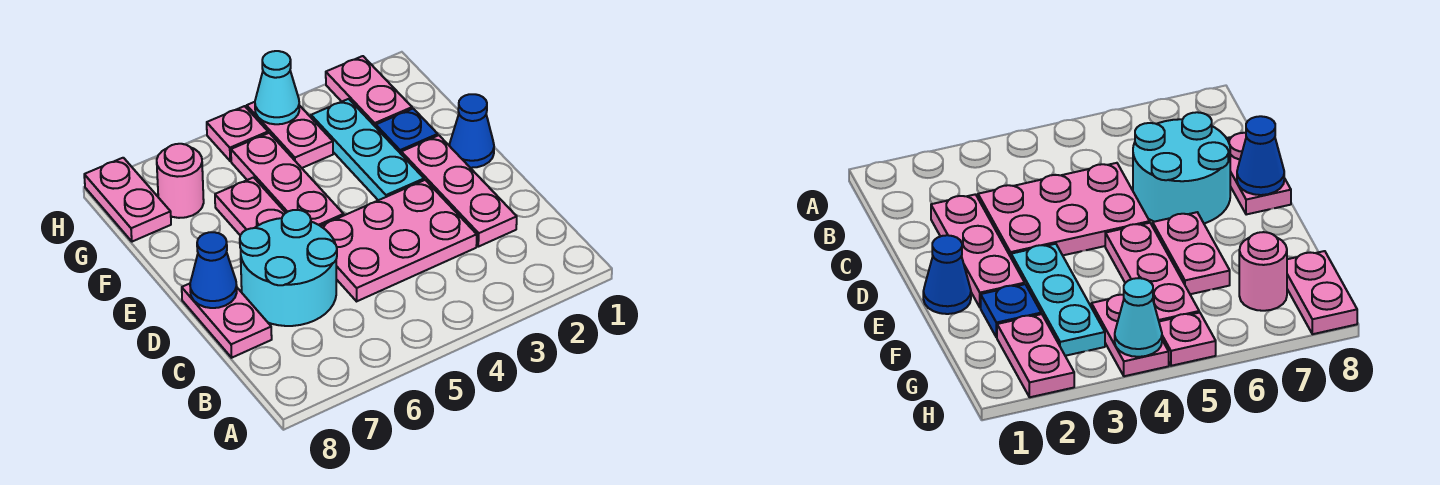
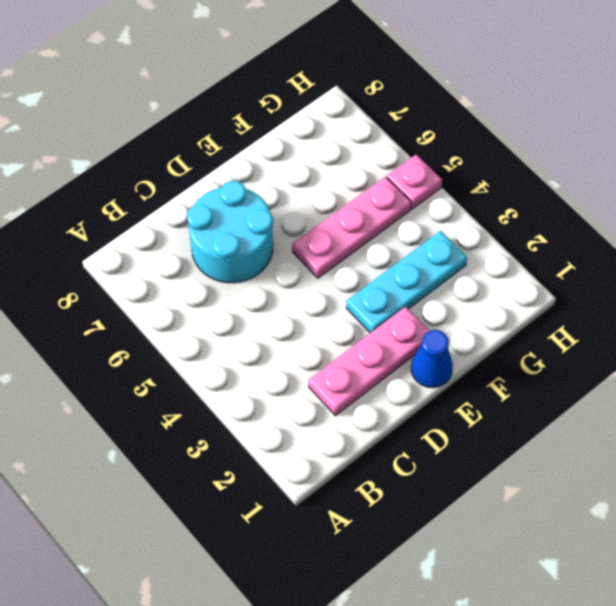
none -> pink 2x3 plate [321,180,477,301]
none -> pink 1x2 plate [182,284,272,358]
none -> pink 1x2 plate [215,177,285,235]

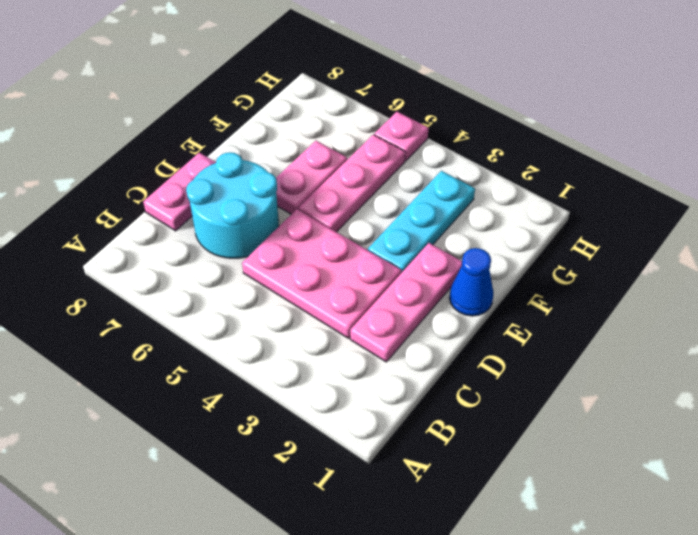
none -> blue 1x1 plate [376,109,438,154]
none -> pink 1x2 plate [326,56,412,127]
none -> pink 1x2 plate [247,102,333,168]

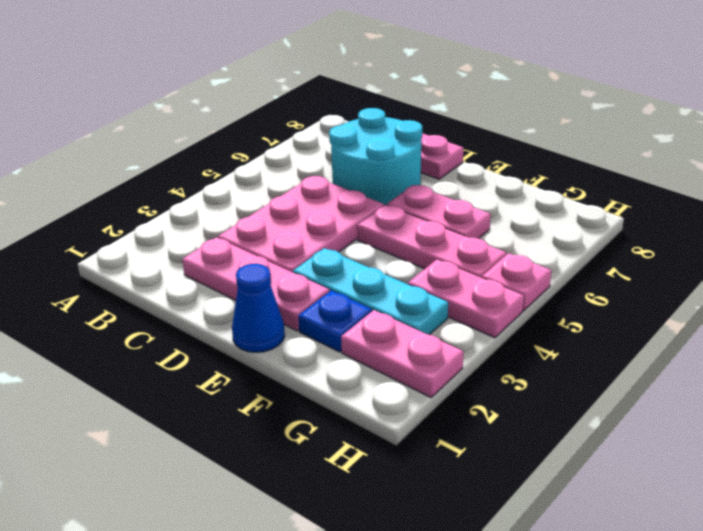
none -> pink 1x1 round brick [157,144,204,218]
none -> pink 1x2 plate [84,158,171,242]
none -> blue 1x1 cone [190,232,237,308]

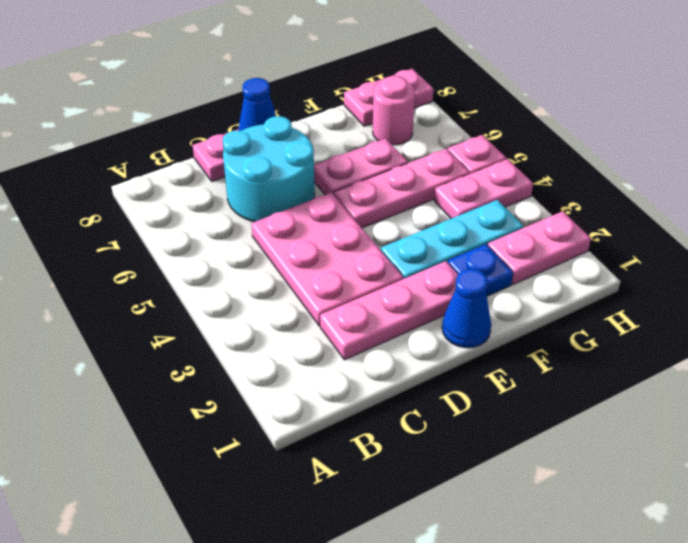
none -> cyan 1x1 cone [255,51,299,124]

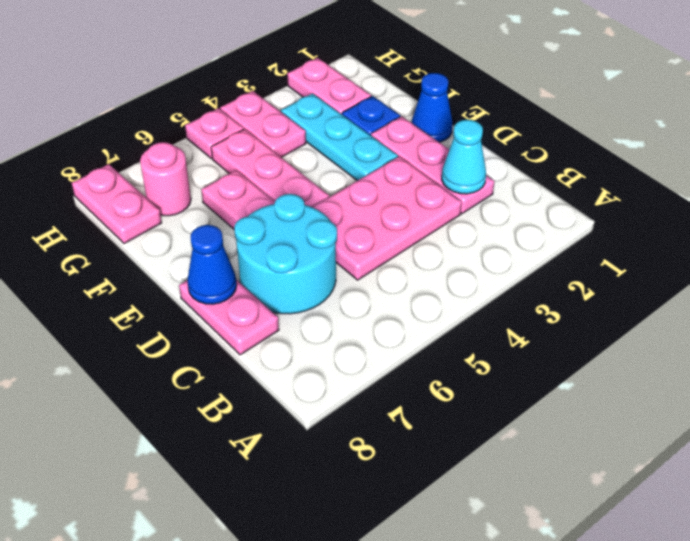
cyan 1x1 cone [442,120,486,194] -> cyan 1x1 cone moved to [255,51,299,124]

